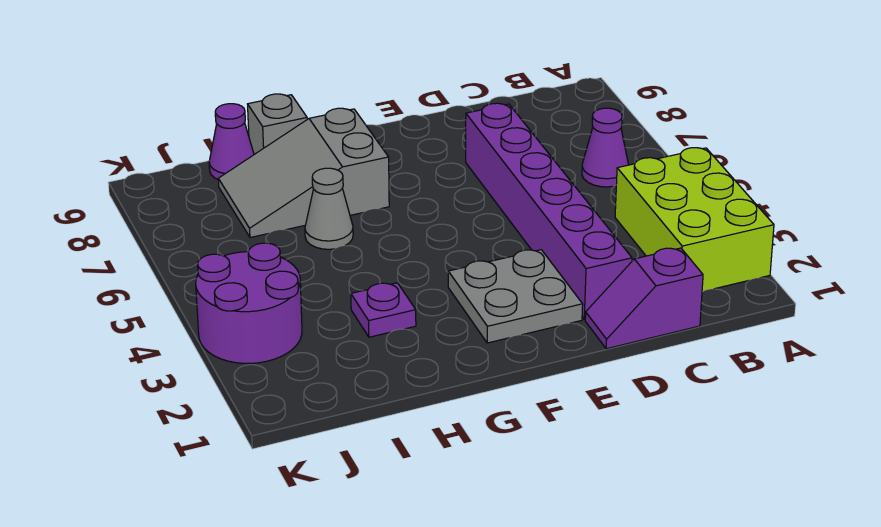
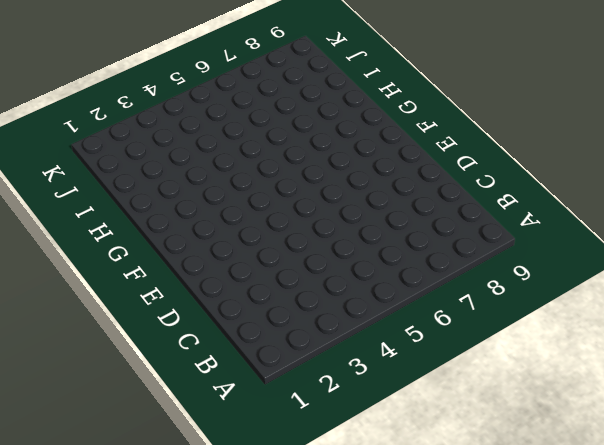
none -> lime 2x3 brick [615,148,774,292]
none -> purple 1x1 cone [582,108,629,187]

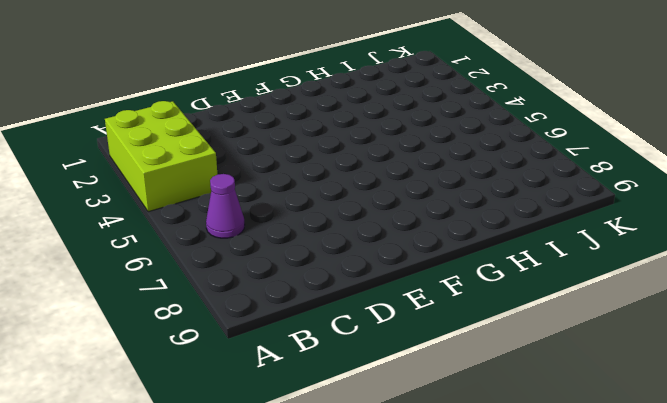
none -> purple 1x2 slope [585,248,703,349]
none -> purple 1x6 brick [466,103,632,320]

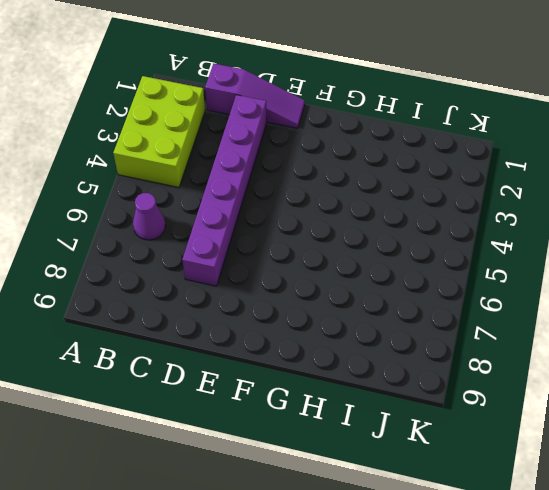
purple 1x3 slope [205,63,305,128] -> purple 1x2 slope [585,248,703,349]
none -> grey 2x2 plate [448,250,583,343]
none -> grey 2x3 slope [218,108,389,238]

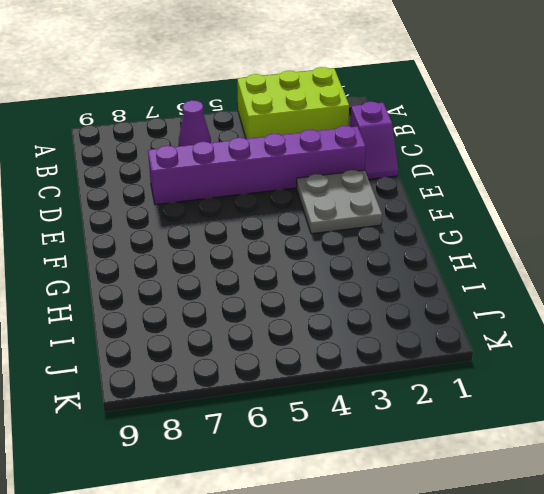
none -> grey 2x3 slope [218,108,389,238]
none -> purple 1x1 plate [351,283,416,337]

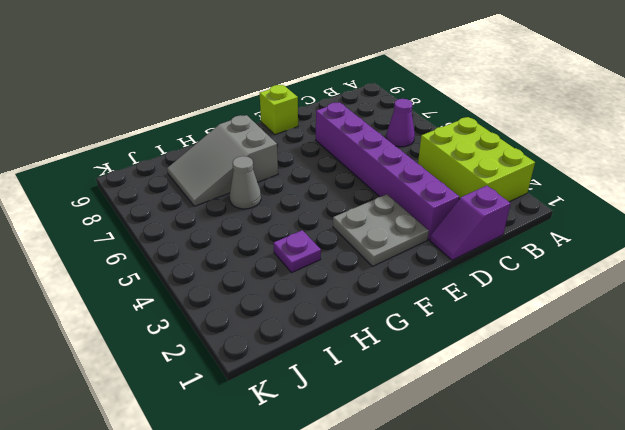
lime 1x1 brick [260,85,298,135] -> none
none -> grey 1x1 brick [248,94,307,154]
none -> purple 1x1 cone [209,104,254,179]

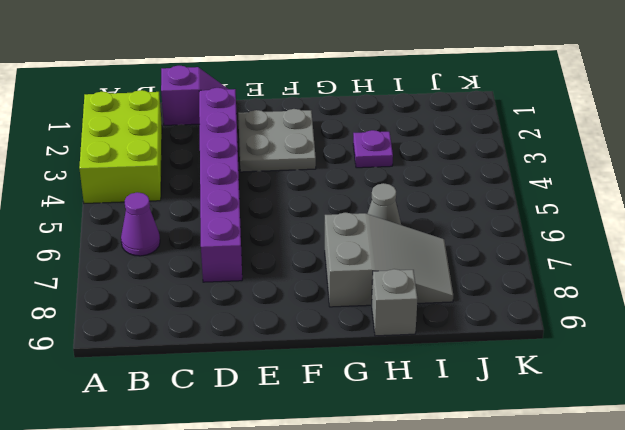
none -> purple 1x1 cone [209,104,254,179]
none -> purple 2x2 round brick [196,243,302,363]

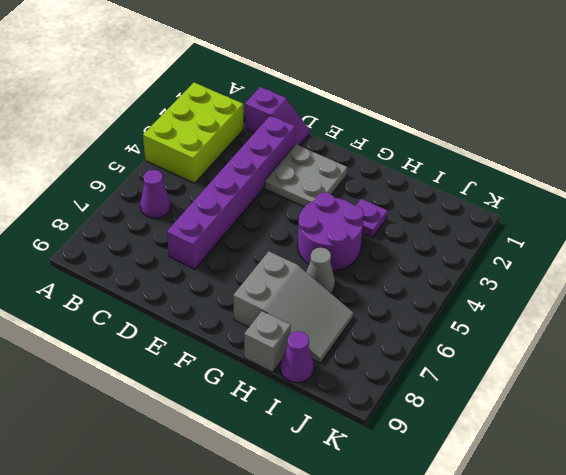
purple 2x2 round brick [298,192,364,271] -> purple 2x2 round brick moved to [196,243,302,363]

